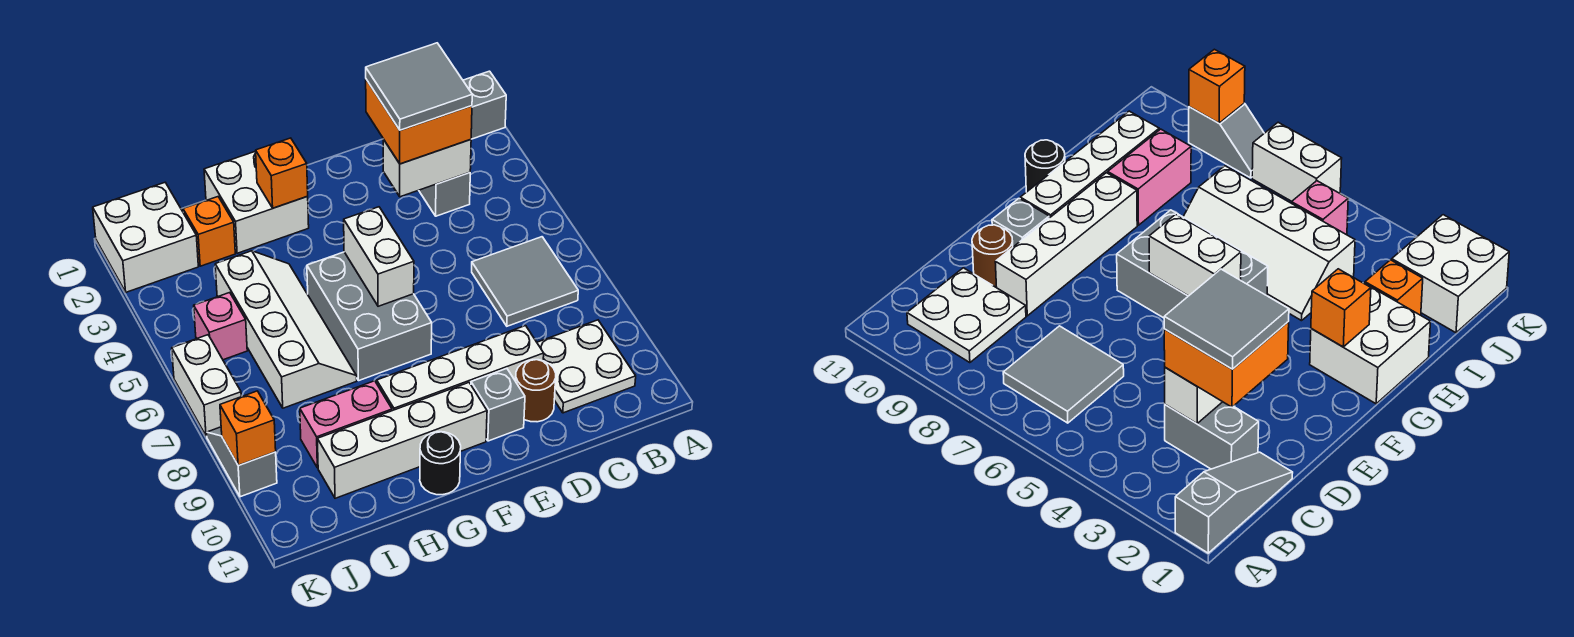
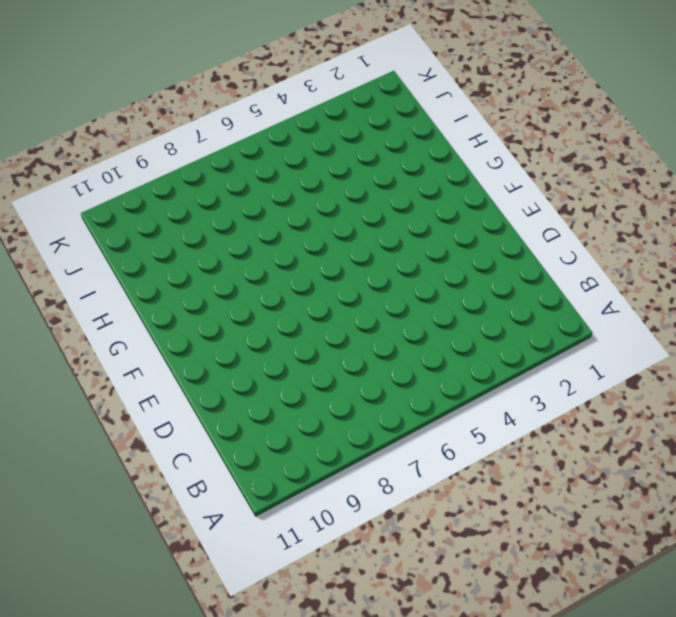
none -> grey 1x3 slope [463,71,506,139]
none -> grey 2x2 tile [472,237,578,326]
none -> white 2x2 plate [537,320,636,413]

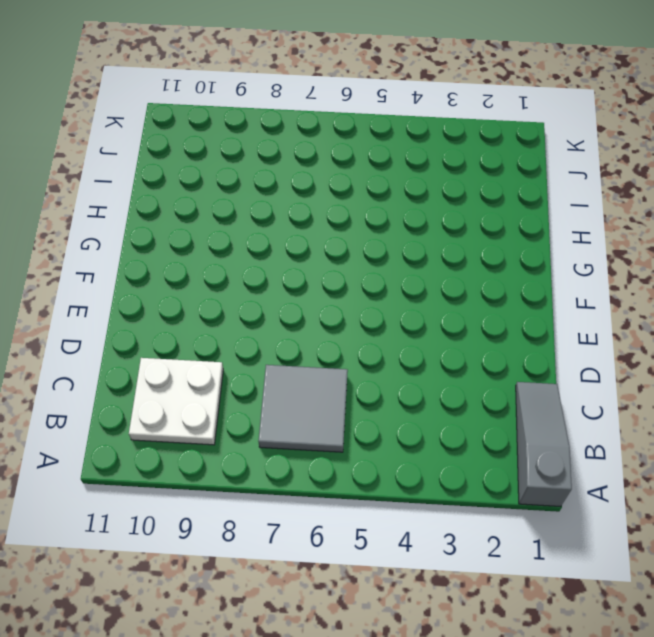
none -> grey 1x2 brick [419,173,470,216]
none -> white 1x4 brick [377,326,544,411]
none -> brown 1x1 round brick [516,360,556,422]

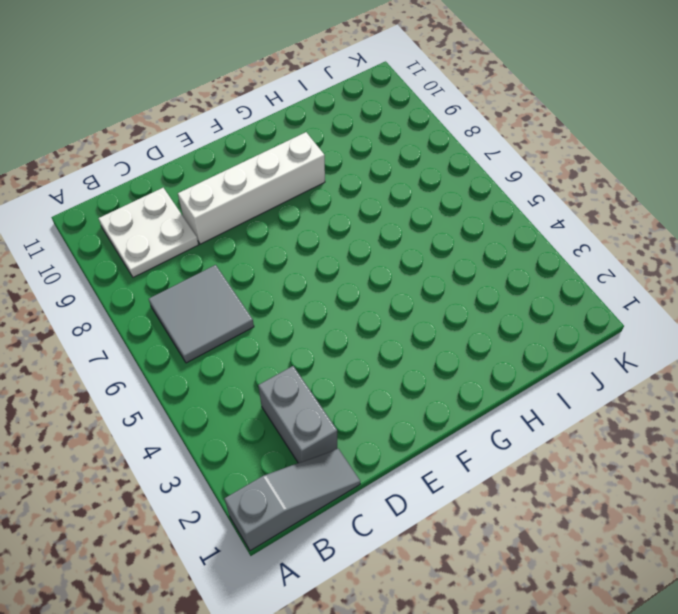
none -> brown 1x1 round brick [516,360,556,422]
none -> grey 1x1 brick [471,369,525,441]
none -> grey 2x3 brick [307,252,432,381]

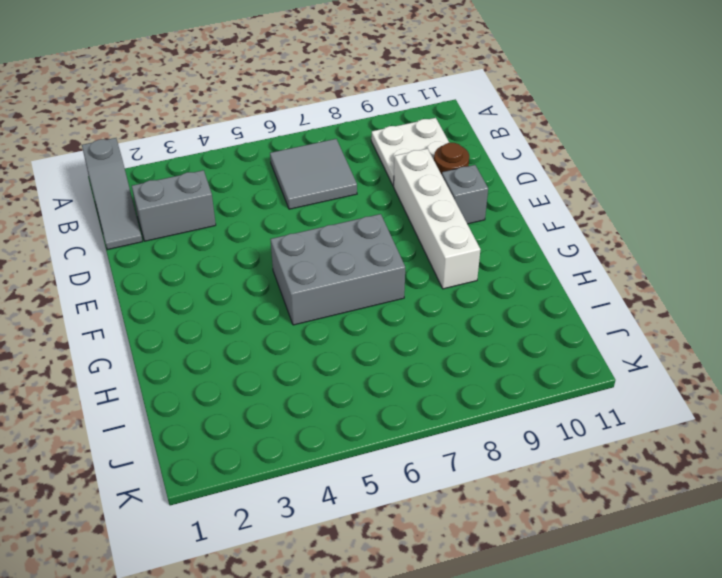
none -> white 1x4 brick [317,383,487,498]
none -> white 2x2 brick [204,151,309,253]
none -> black 1x1 round brick [420,432,461,495]

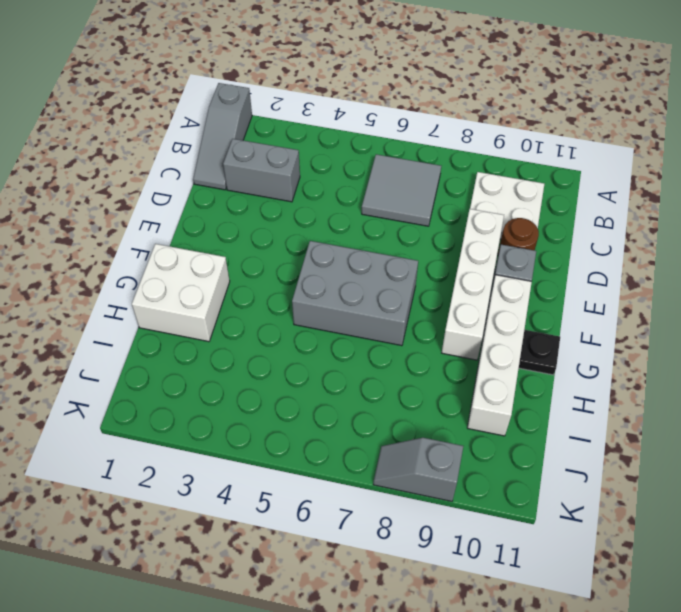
black 1x1 plate [519,330,560,375] -> black 1x1 round brick [420,432,461,495]
none -> white 2x4 slope [215,251,357,408]
none -> pink 1x2 brick [300,381,392,468]
none -> orange 1x1 brick [183,197,235,266]

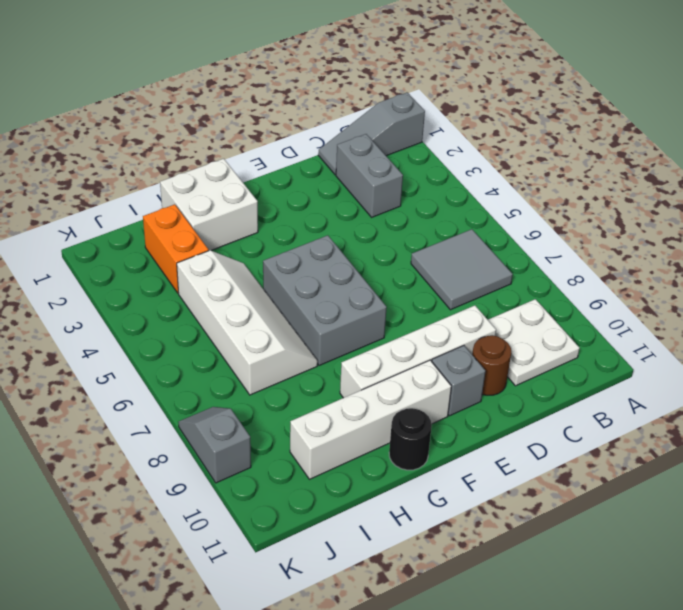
orange 1x2 brick [143,204,209,293] -> orange 1x1 brick [183,197,235,266]
none -> pink 1x2 brick [300,381,392,468]
none -> white 2x2 brick [93,183,198,292]
none -> pink 1x1 brick [194,293,247,360]

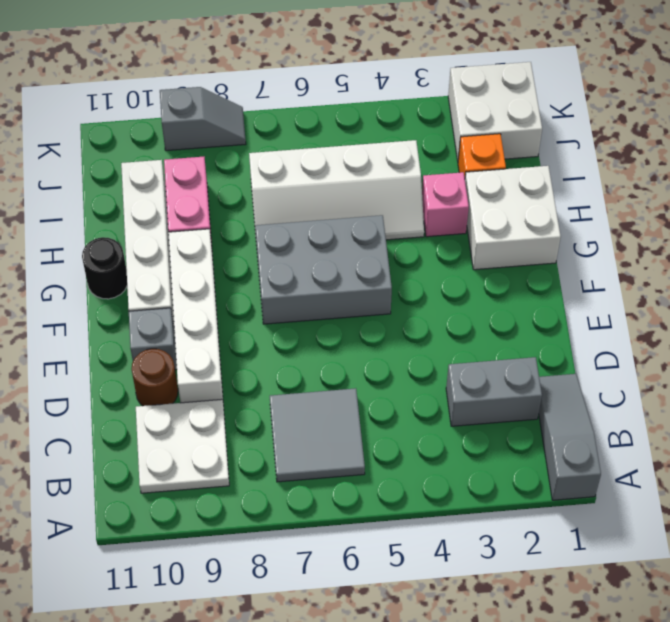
pink 1x1 brick [422,172,469,237] -> pink 1x1 brick moved to [194,293,247,360]
none -> white 1x2 brick [172,335,241,436]
none -> white 1x2 brick [383,139,471,197]
none -> white 1x2 brick [344,207,414,306]

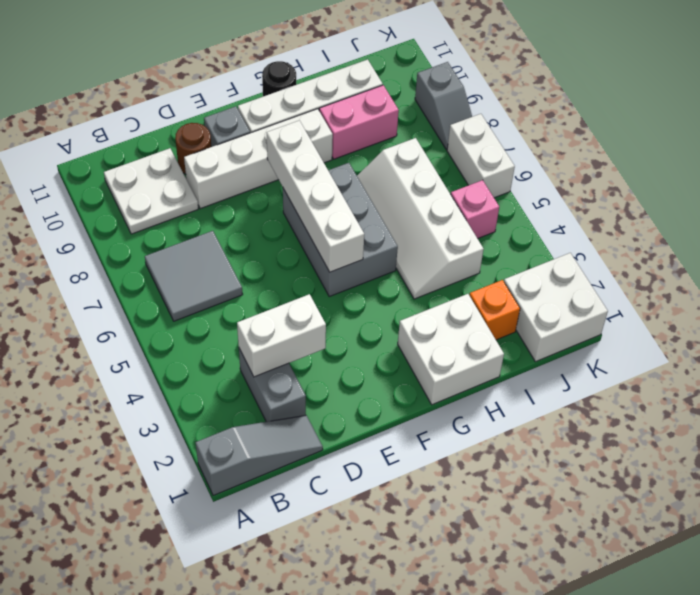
white 1x4 brick [267,120,364,272] -> white 1x2 brick [344,207,414,306]
none -> orange 1x1 brick [256,138,308,208]
none -> orange 1x1 brick [220,391,276,465]
none -> orange 2x2 brick [366,79,472,164]

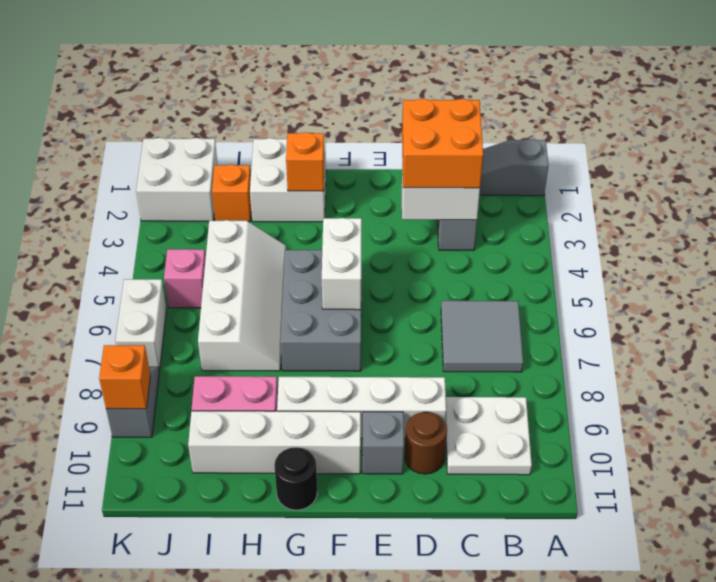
none -> grey 2x2 tile [366,43,472,130]

